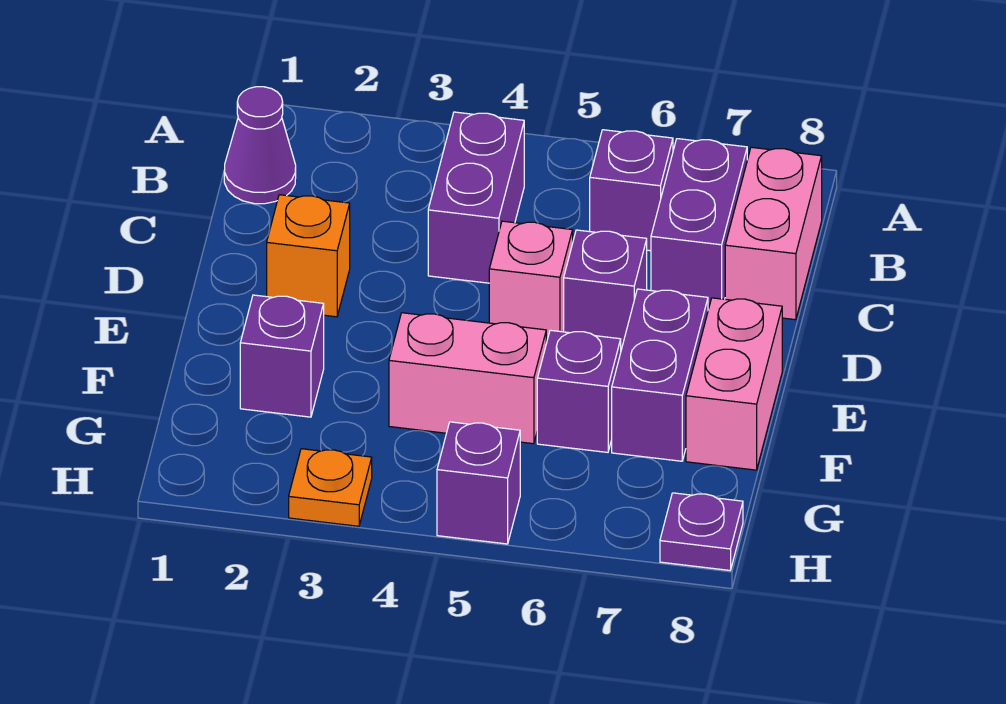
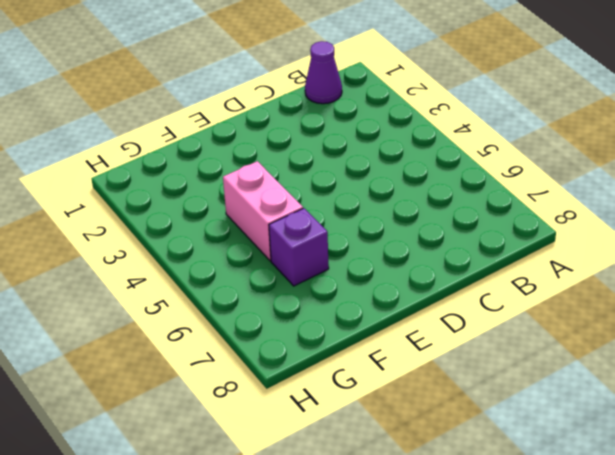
none -> purple 1x2 brick [428,112,524,283]
none -> purple 1x1 brick [590,130,673,251]
none -> purple 1x2 brick [651,139,747,309]

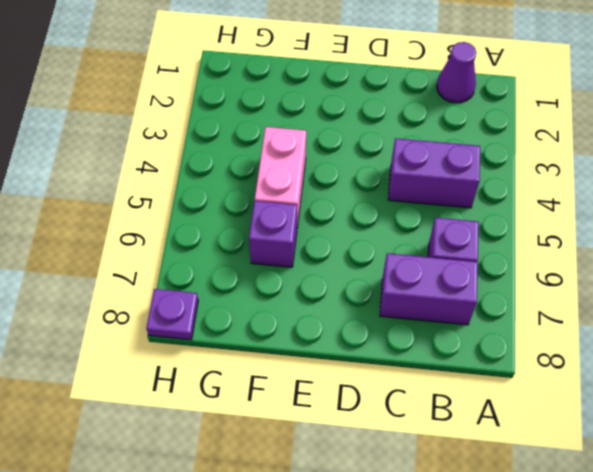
none -> pink 1x2 brick [725,147,822,320]
none -> orange 1x1 brick [267,195,350,317]
none -> pink 1x1 brick [489,221,573,342]

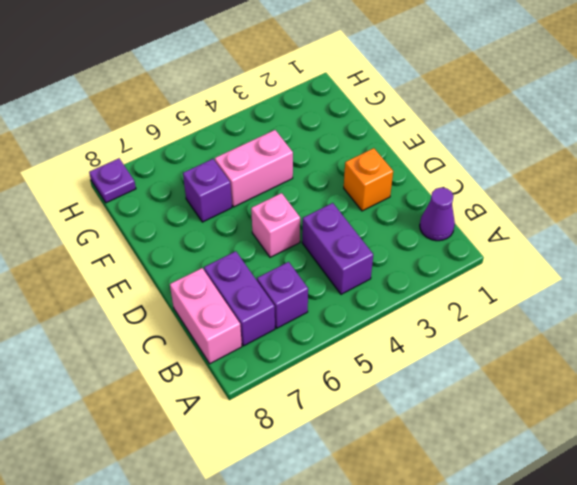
none -> purple 1x1 brick [564,230,647,350]
none -> purple 1x2 brick [612,289,708,461]
none -> pink 1x2 brick [686,298,782,470]

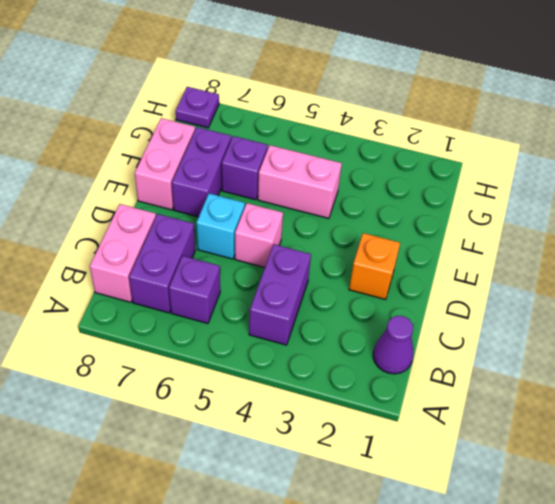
cyan 1x1 brick [196,194,245,259] -> purple 1x1 brick [564,230,647,350]
none -> purple 1x1 brick [240,295,324,417]
none -> orange 1x1 plate [289,449,372,526]
none -> purple 1x1 brick [437,422,520,544]

